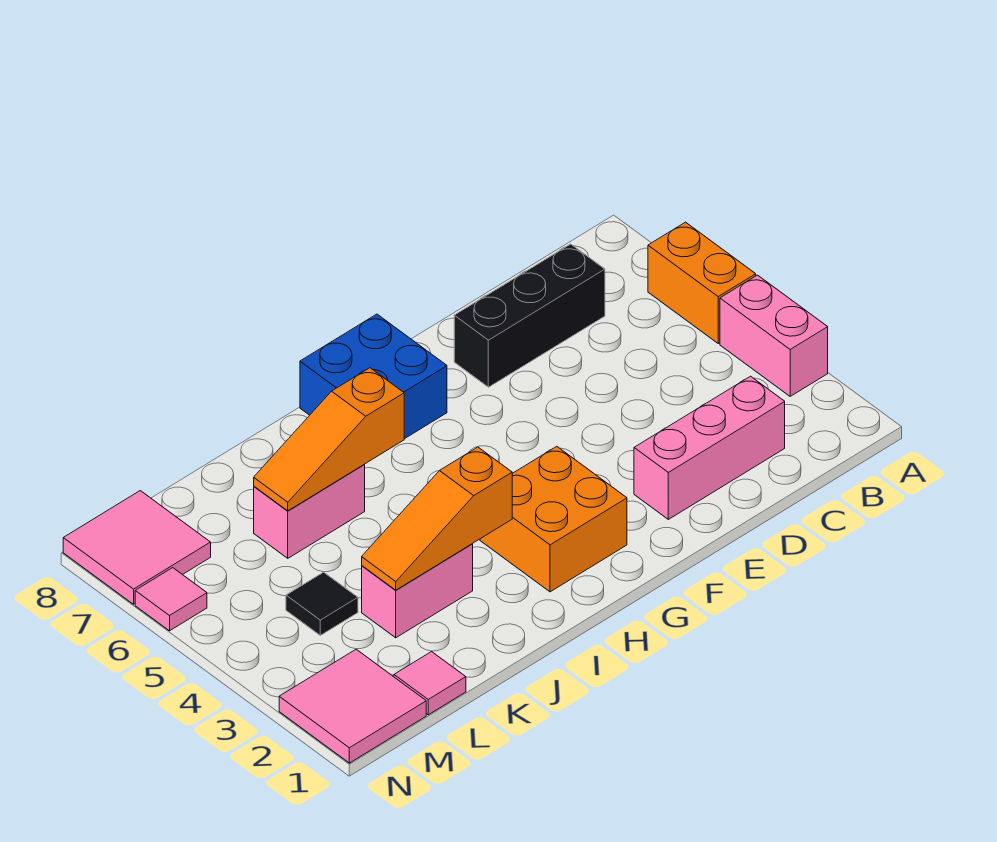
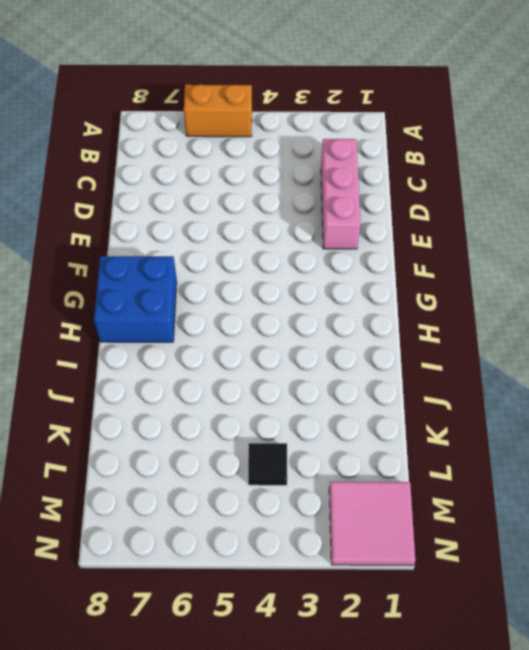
none -> pink 1x2 brick [720,275,828,396]
none -> black 1x3 brick [454,244,605,387]
none -> orange 2x2 brick [480,446,627,592]

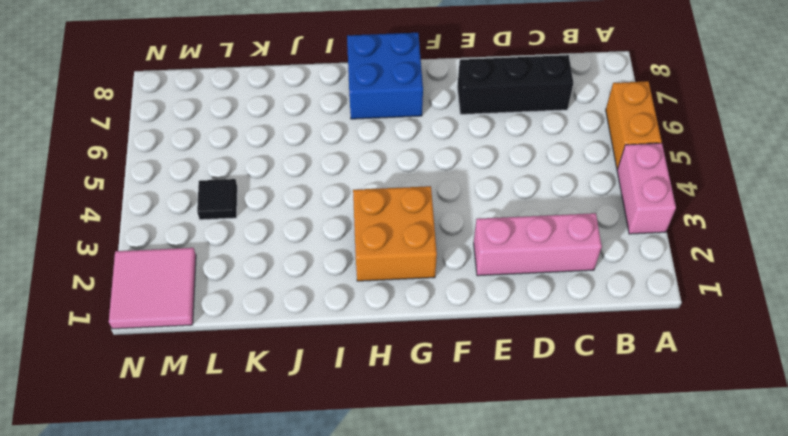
none -> pink 1x2 brick [362,544,473,638]
none -> pink 1x2 brick [254,464,365,558]
none -> pink 1x1 tile [394,652,466,715]

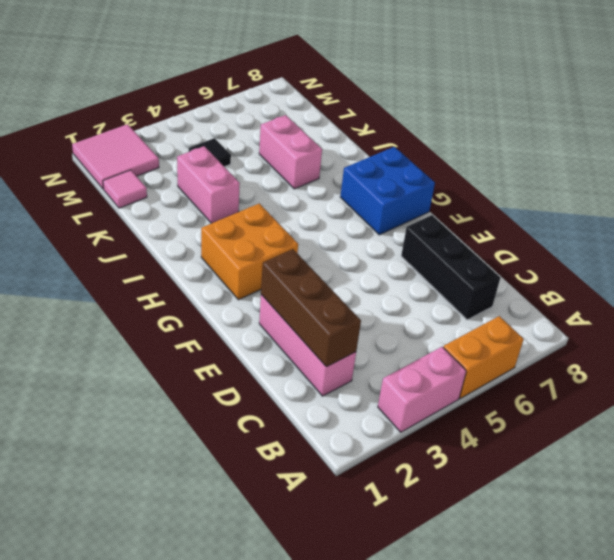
brown 1x3 brick [261,249,361,367] -> none
none -> pink 2x2 tile [63,491,211,604]
none -> pink 1x1 tile [135,568,207,631]
none -> orange 1x3 slope [362,447,512,590]

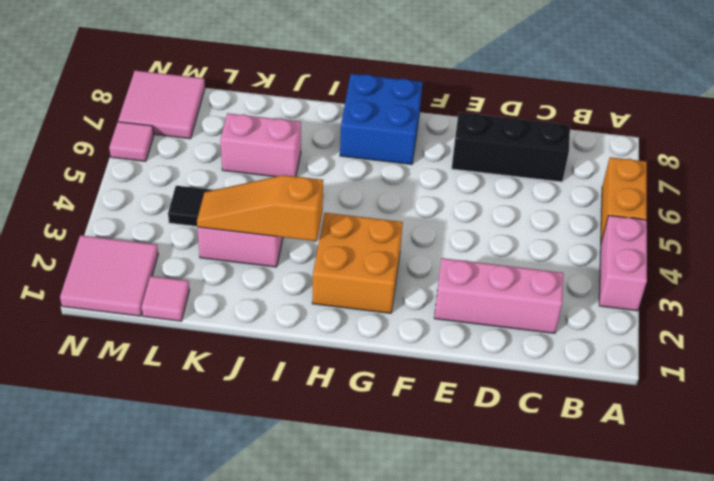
none -> orange 1x3 slope [254,368,404,511]

